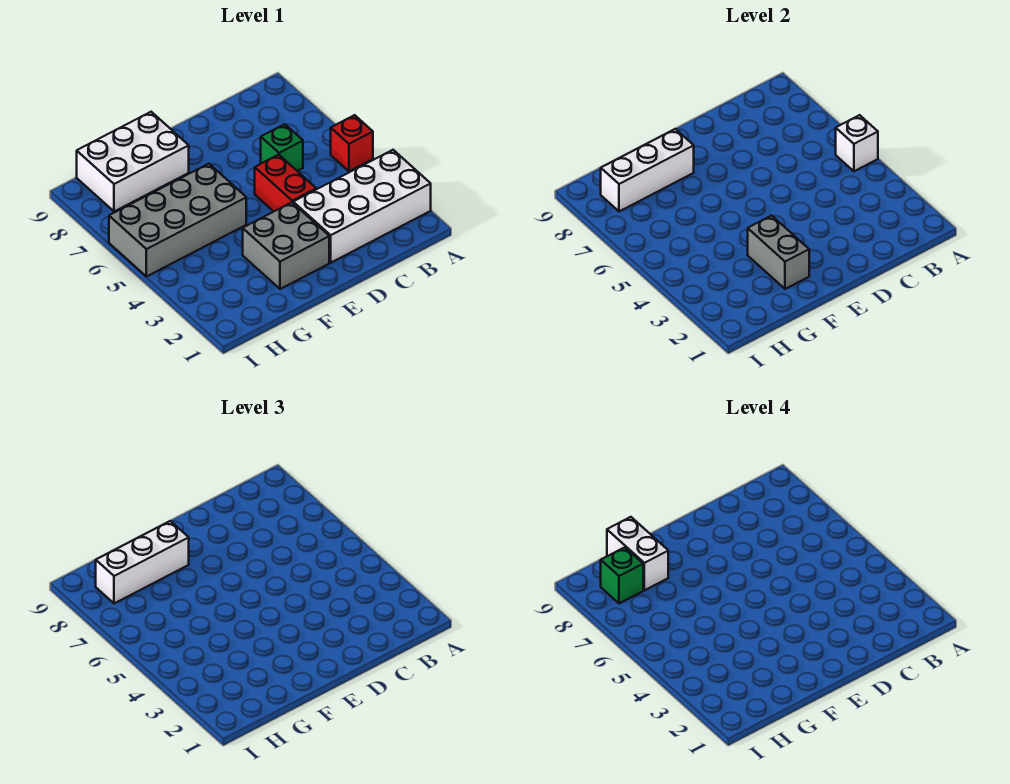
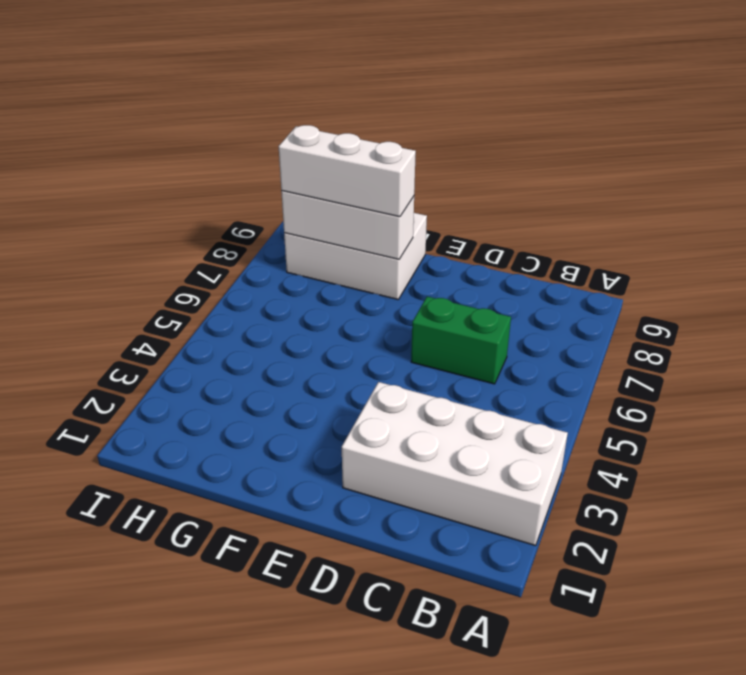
green 1x2 brick [411,297,511,384] -> green 1x1 brick [261,124,303,171]
none -> red 1x1 brick [331,115,373,171]
none -> red 1x2 brick [255,155,316,212]
none -> grey 2x2 brick [243,202,329,289]

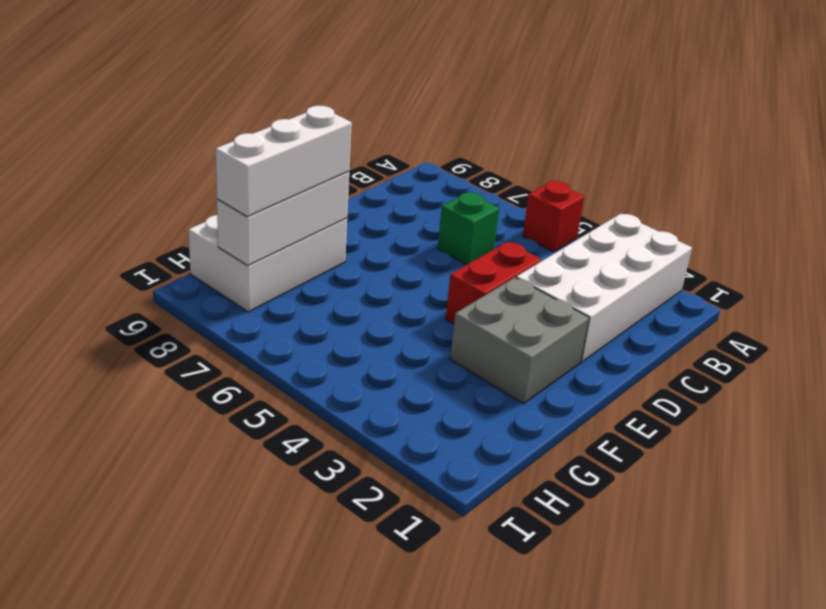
red 1x2 brick [446,242,541,324] -> red 1x2 brick turned to [255,155,316,212]
none -> grey 2x4 brick [109,164,246,277]
none -> white 1x1 brick [836,115,878,171]
none -> grey 1x2 brick [748,216,809,289]

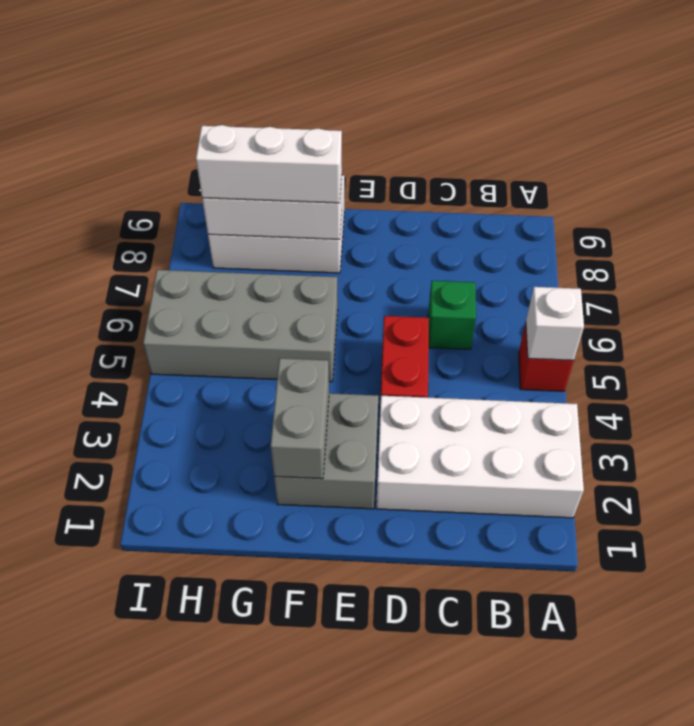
none -> white 1x2 brick [607,517,668,590]
none -> green 1x1 brick [601,547,643,604]

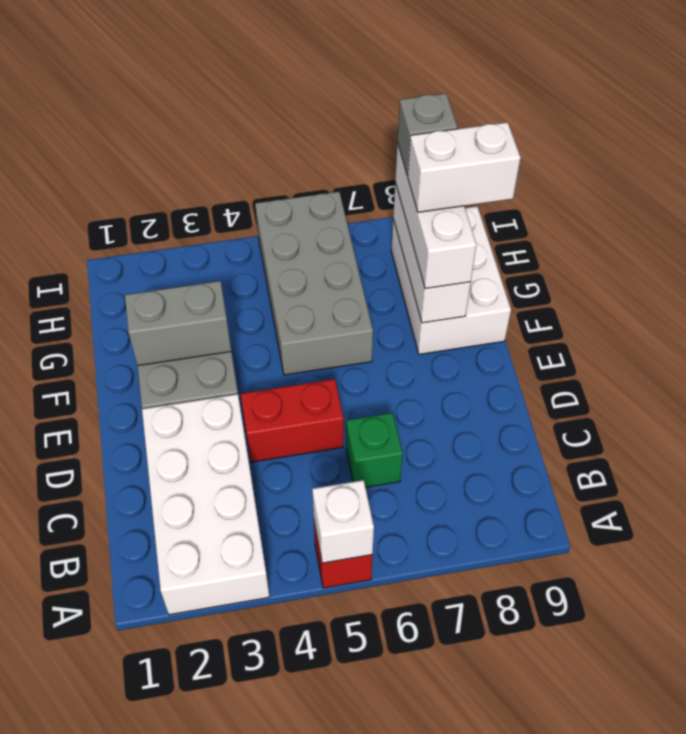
grey 1x1 brick [398,93,458,175] -> green 1x1 brick [601,547,643,604]

